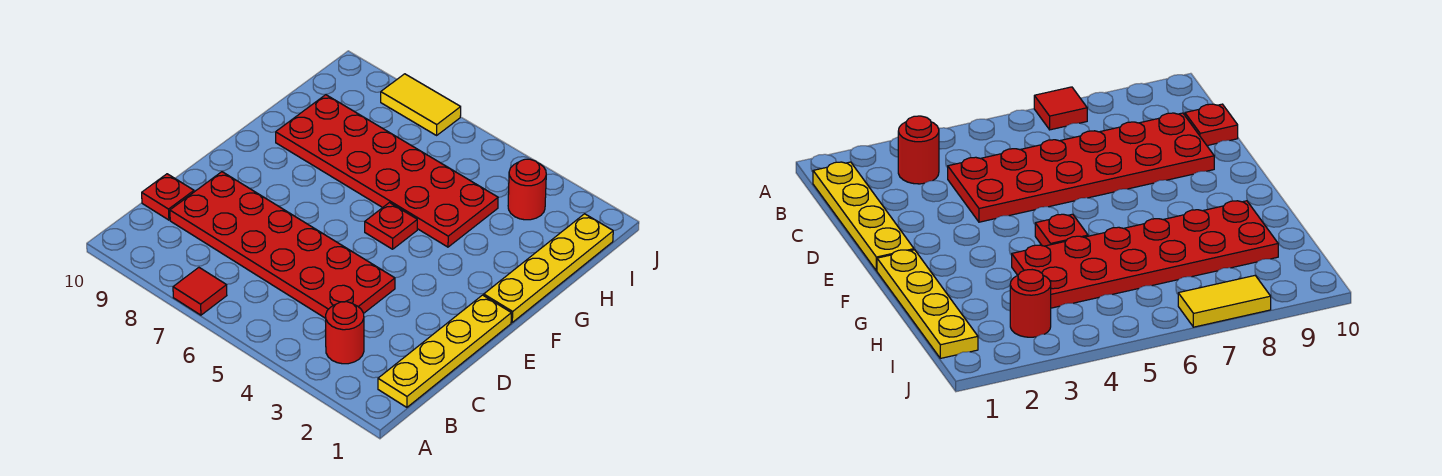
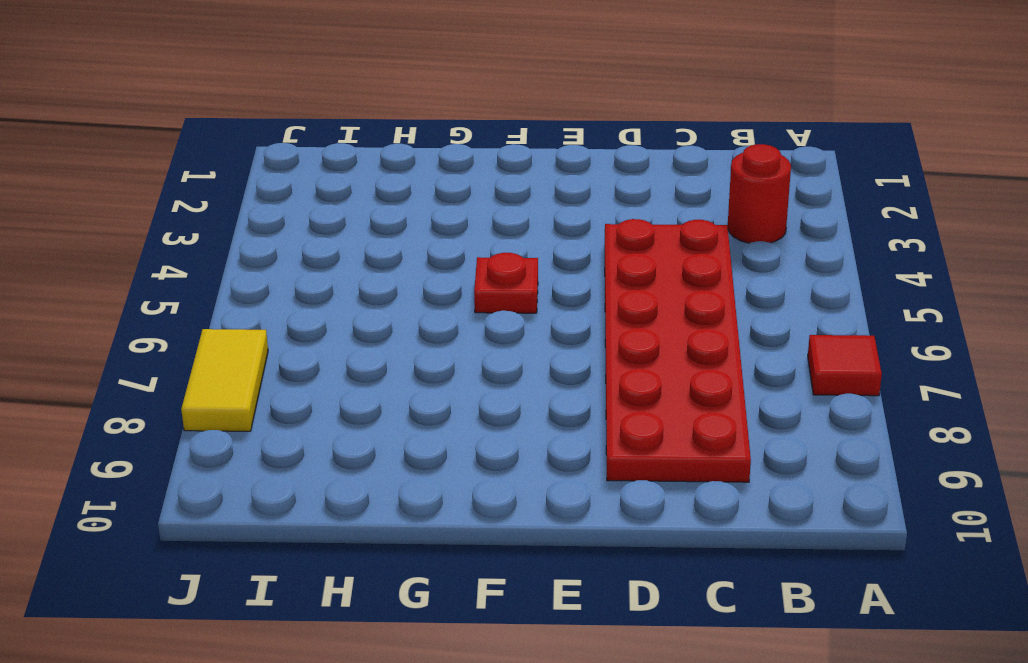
none -> yellow 1x4 plate [378,295,511,407]
none -> red 1x1 plate [142,174,194,220]

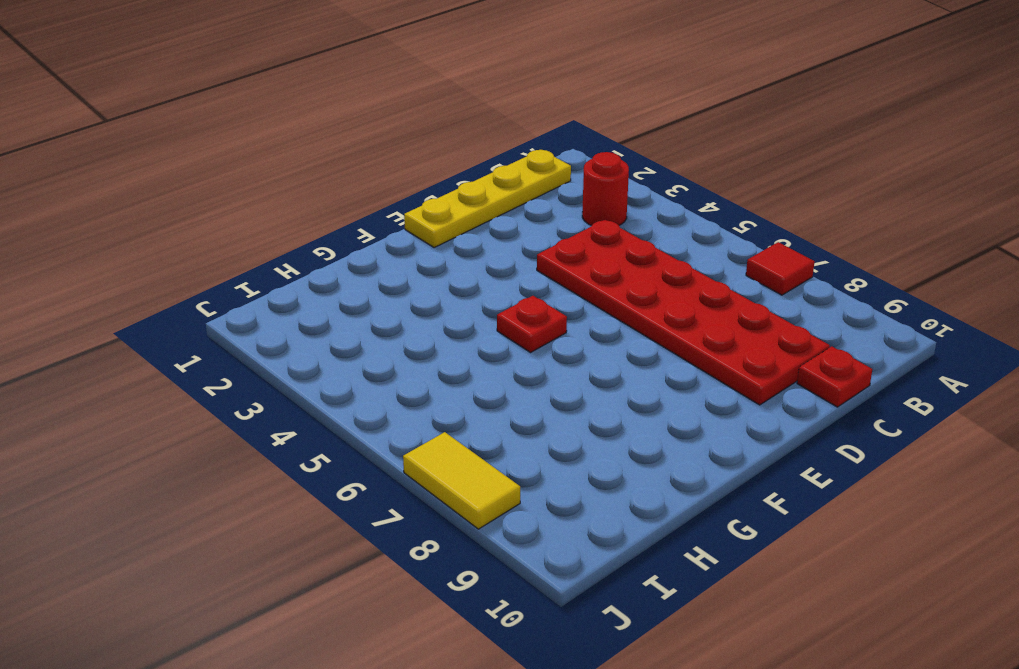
none -> yellow 1x4 plate [484,214,613,322]
none -> red 2x6 plate [276,95,498,247]

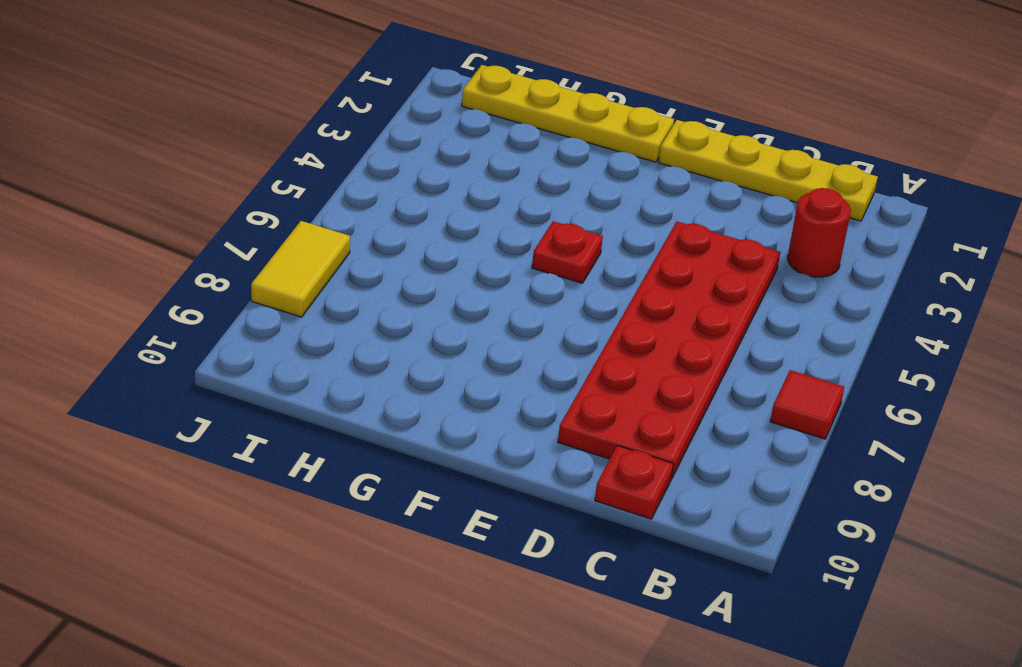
none -> red 2x6 plate [276,95,498,247]
none -> red 1x1 round brick [508,159,546,220]

